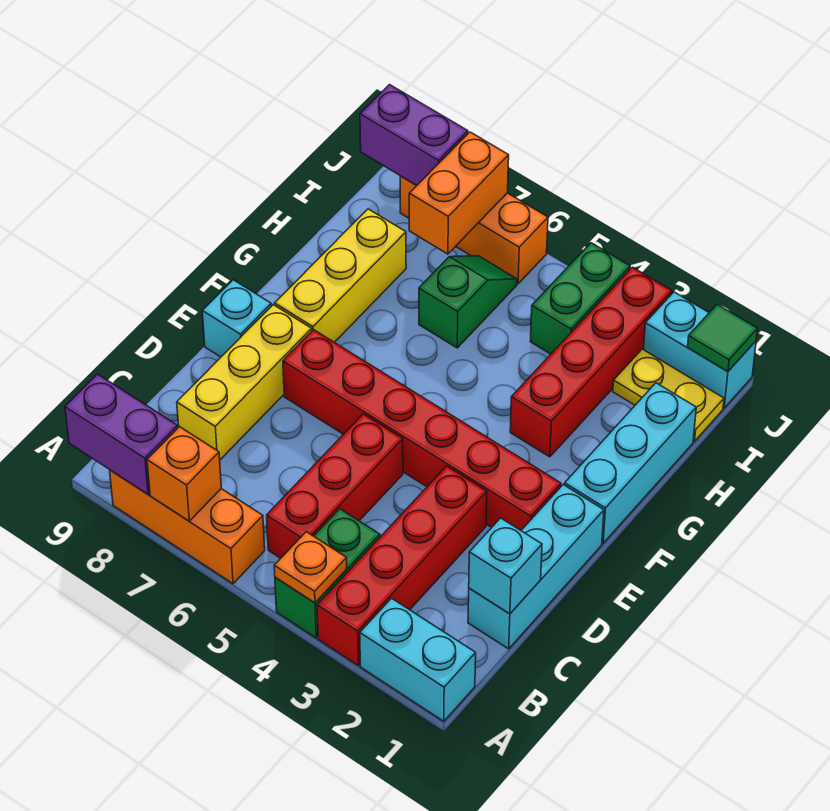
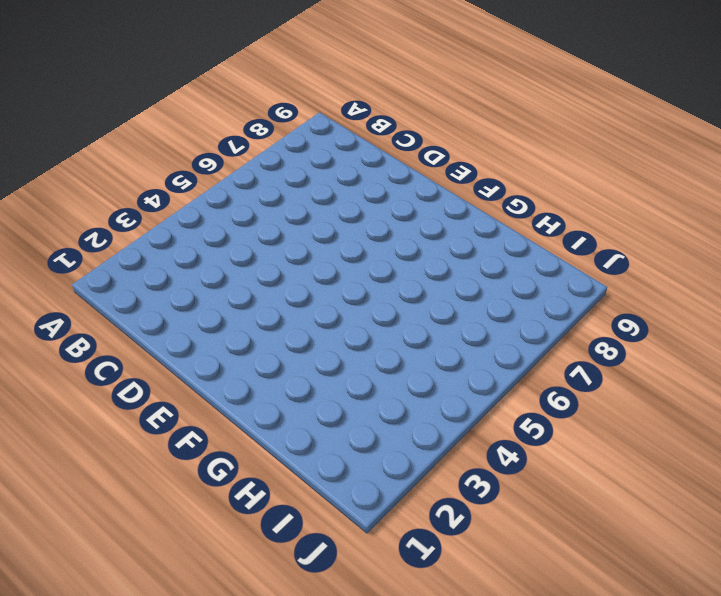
none -> cyan 1x2 brick [360,598,476,721]
none -> red 1x4 brick [317,466,487,665]
none -> green 1x2 brick [275,509,380,638]

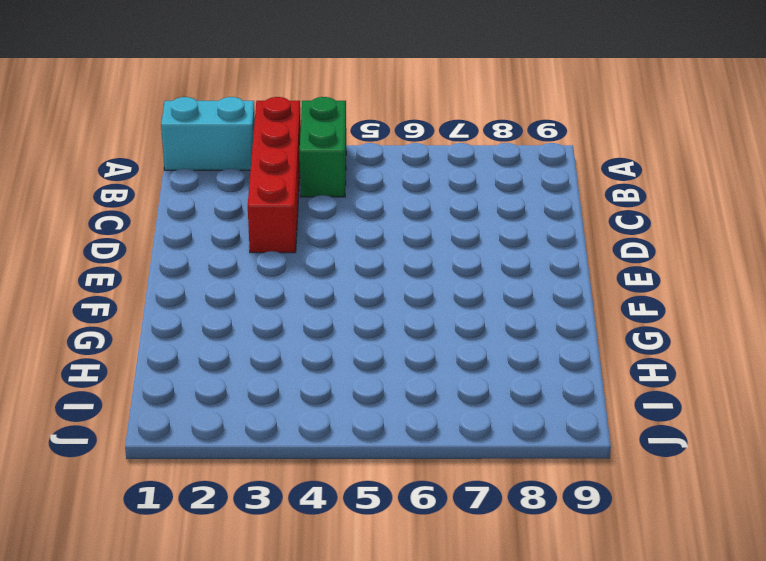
none -> orange 1x3 brick [110,470,265,584]
none -> red 1x3 brick [267,414,403,558]
none -> cyan 1x3 brick [468,485,604,649]

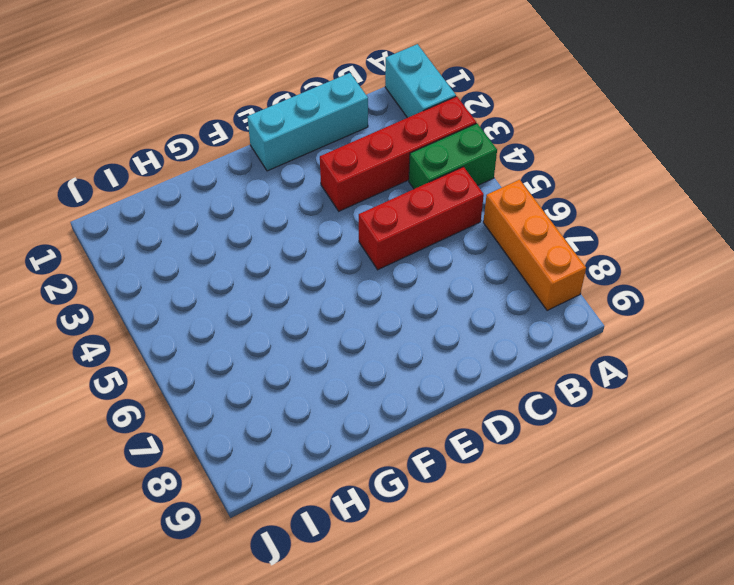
none -> yellow 1x3 brick [177,305,312,460]
none -> red 1x6 brick [283,330,561,530]
none -> cyan 1x1 brick [202,280,271,357]

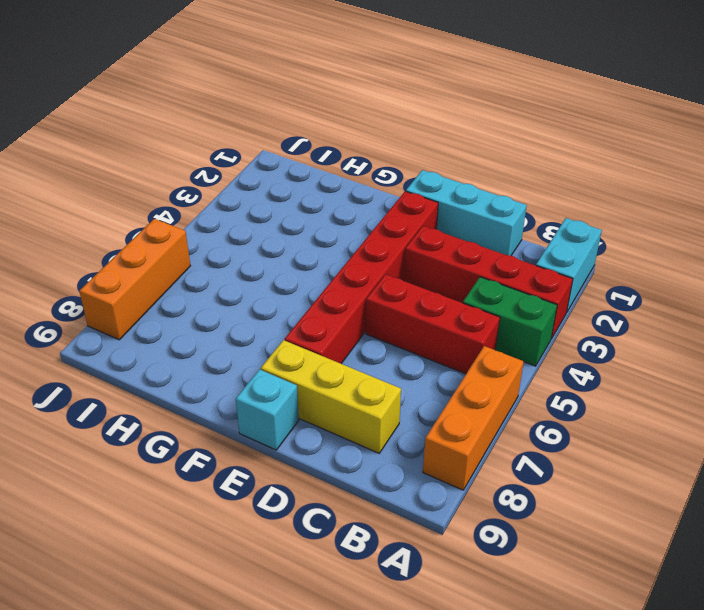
none -> cyan 1x3 brick [565,383,696,543]
none -> yellow 1x3 brick [275,209,406,342]
none -> red 1x4 brick [510,267,672,457]

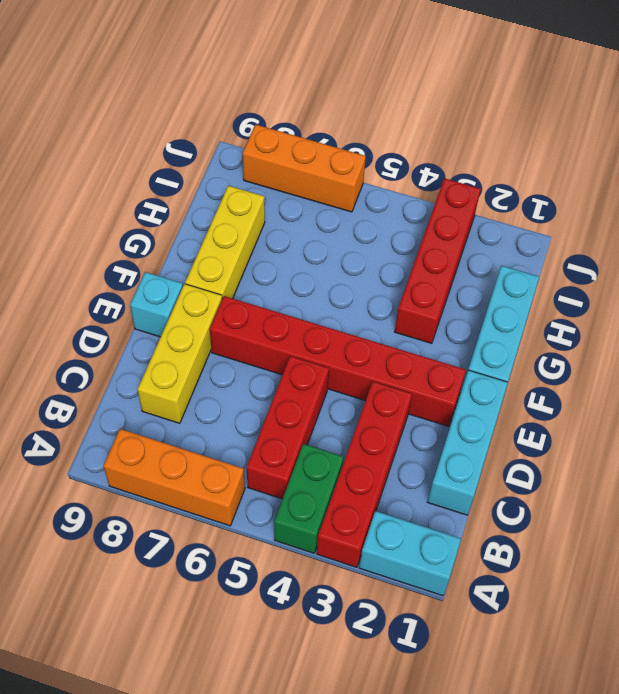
none -> green 1x2 slope [419,256,517,348]
none -> yellow 1x2 plate [613,349,724,441]
none -> green 1x2 brick [530,243,630,354]

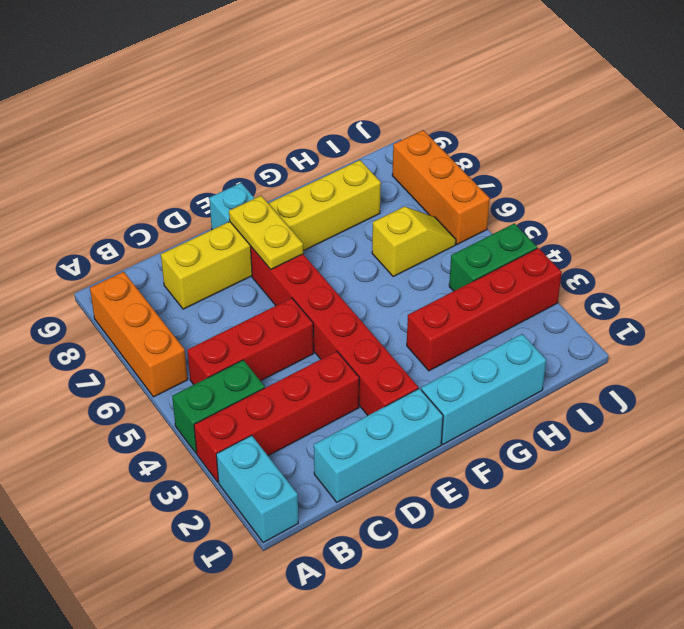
yellow 1x2 plate [229,196,303,269] -> yellow 1x2 plate moved to [613,349,724,441]
yellow 1x2 slope [372,207,456,277] -> green 1x2 slope [419,256,517,348]
none -> cyan 1x2 brick [643,292,756,408]
none -> orange 1x1 plate [274,532,347,603]
none -> orange 1x1 brick [147,427,221,521]

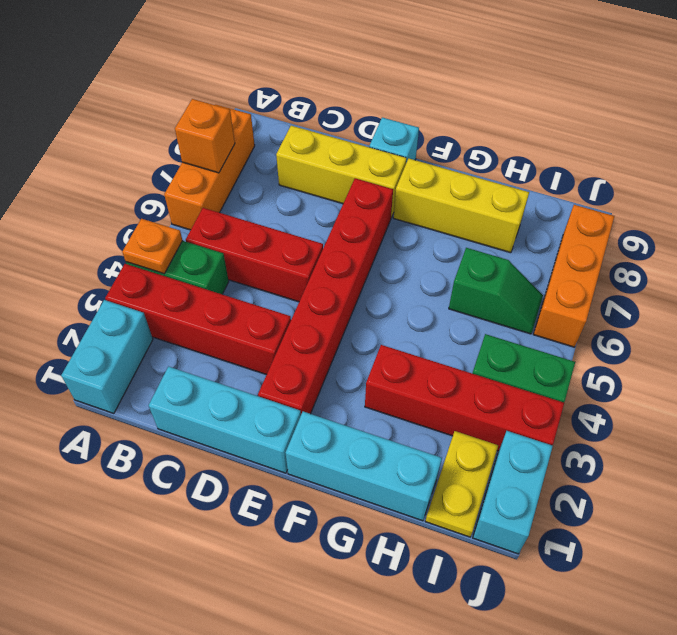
none -> purple 1x2 brick [65,374,178,494]
none -> cyan 1x1 brick [469,518,542,614]
none -> orange 1x2 brick [409,132,509,254]

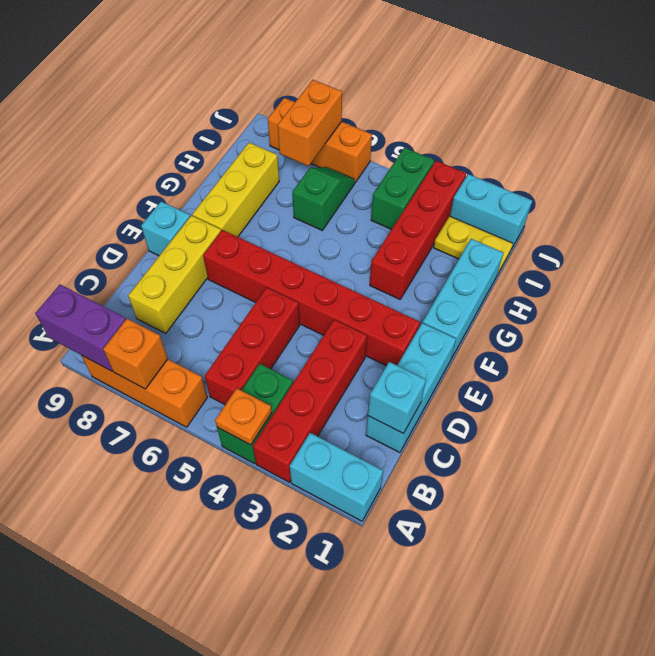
none -> green 1x1 tile [688,304,758,371]
none -> purple 1x2 brick [360,85,468,185]

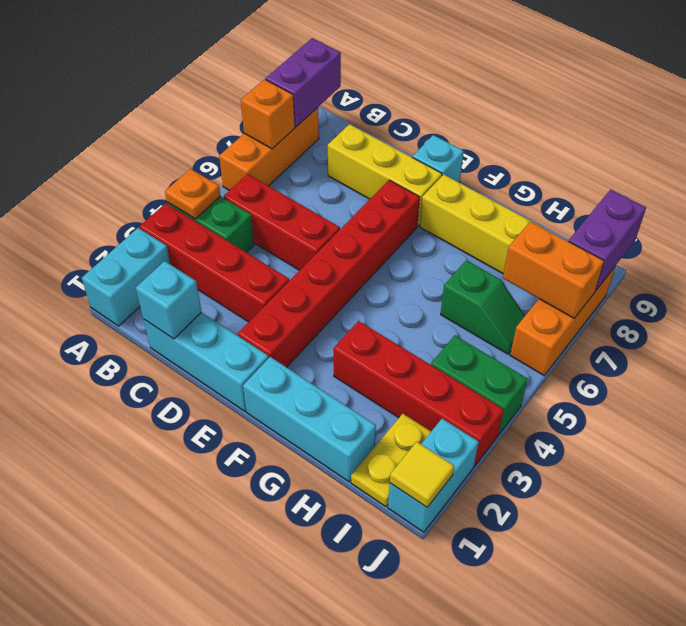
yellow 1x1 tile [390,442,454,507] -> green 1x1 tile [688,304,758,371]

